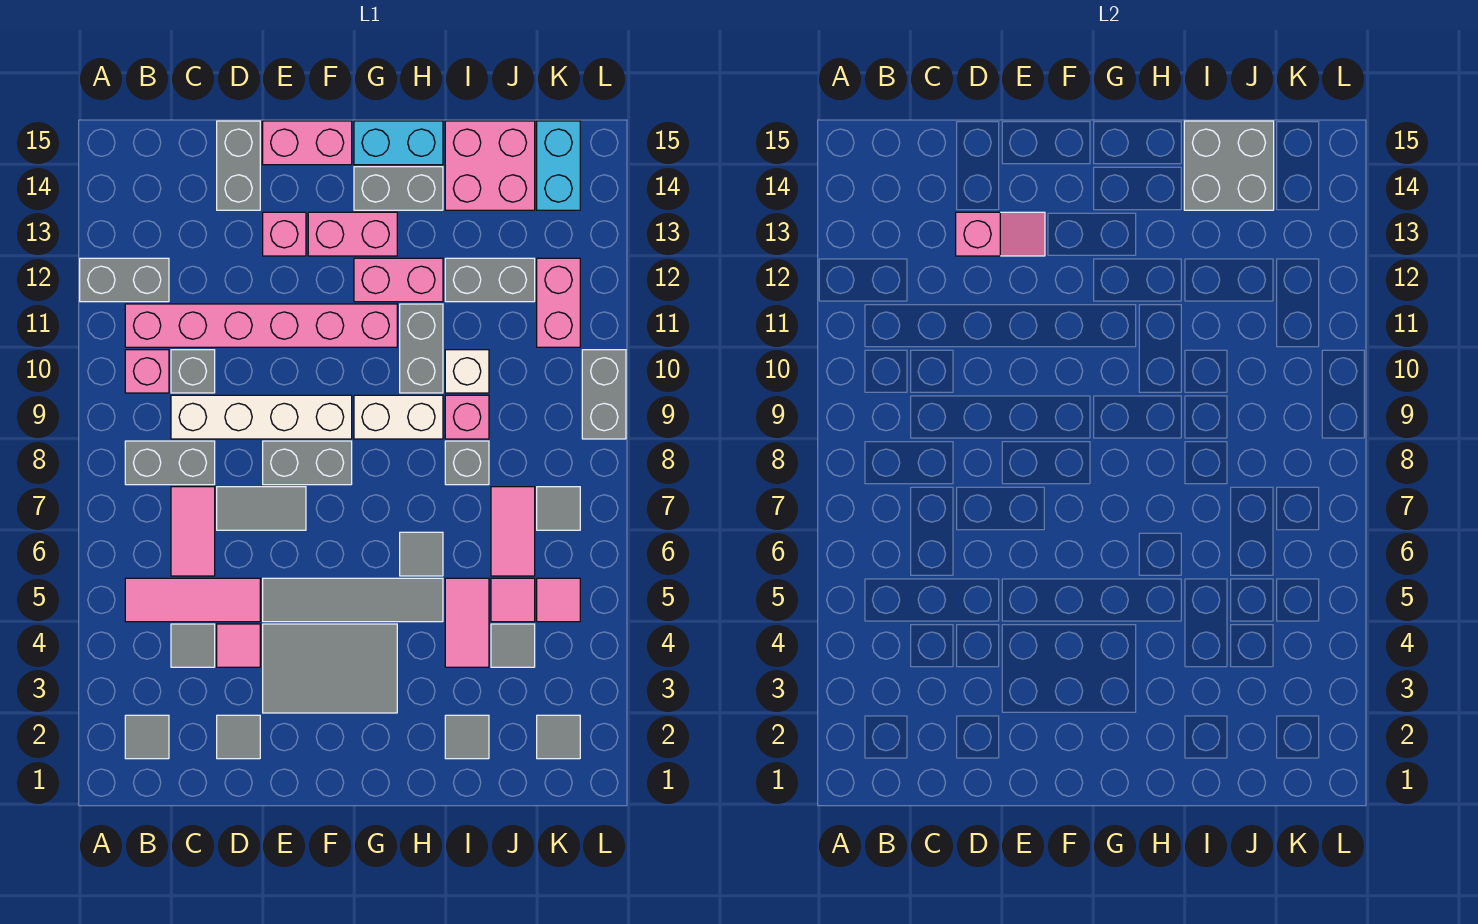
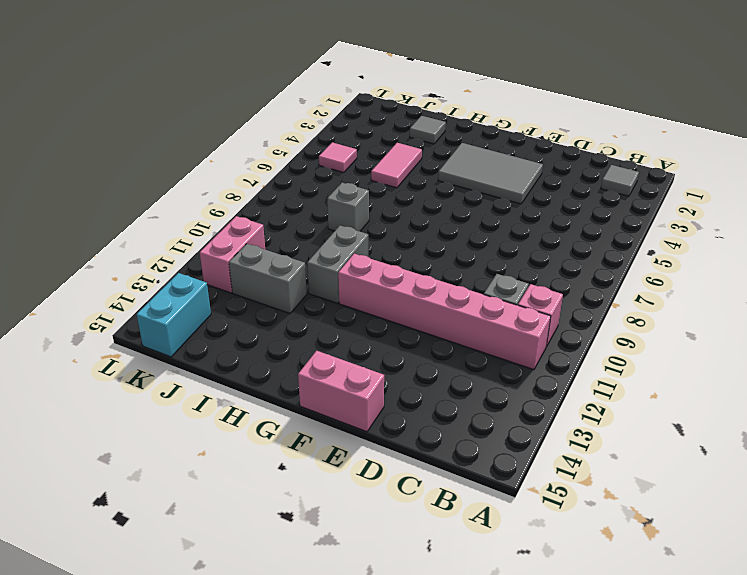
none -> grey 1x2 brick [80,258,169,302]
none -> pink 1x3 tile [125,578,260,622]
none -> grey 1x2 brick [125,441,215,485]
none -> grey 1x1 tile [171,624,215,667]

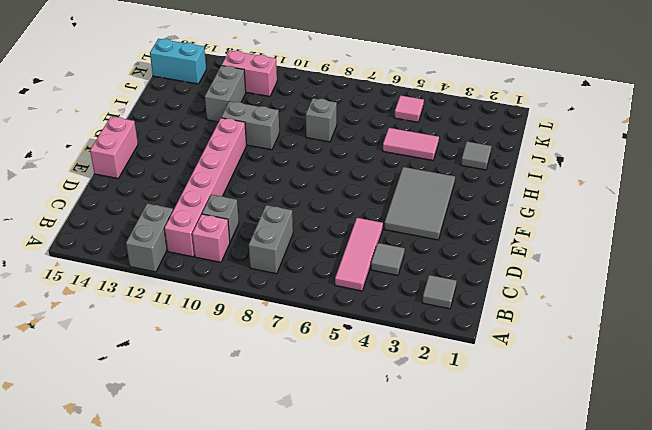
none -> pink 1x2 tile [171,487,215,576]
none -> white 1x4 brick [171,395,352,439]
none -> grey 1x1 tile [217,715,260,759]
none -> pink 1x1 tile [217,624,260,667]

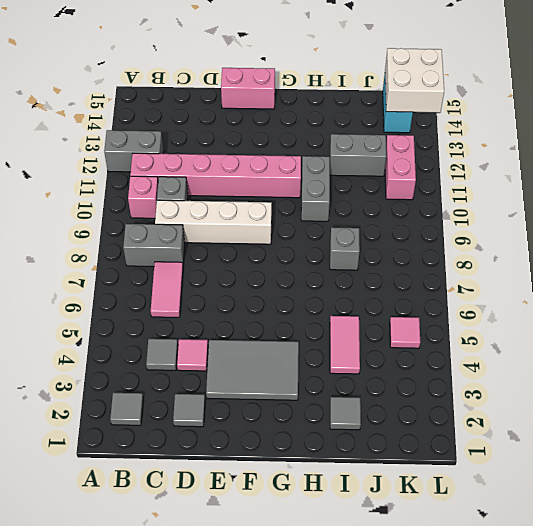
white 2x2 brick [385,48,444,113] -> none
none -> pink 1x3 tile [125,578,260,622]
none -> grey 1x2 tile [217,487,306,530]
none -> grey 1x2 brick [217,121,260,210]
none -> grey 1x4 tile [263,578,443,622]

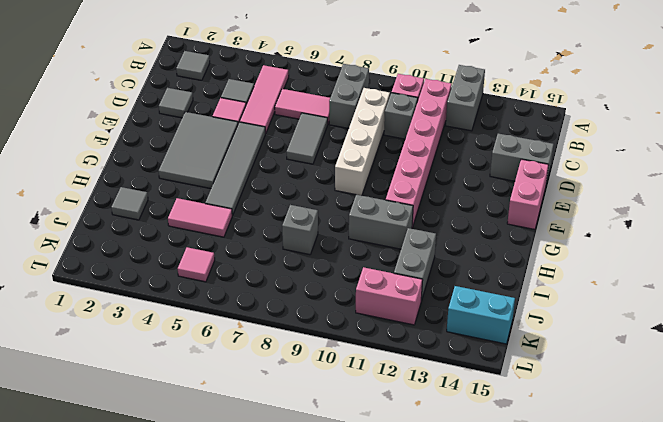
none -> grey 1x2 brick [263,441,352,485]
none -> pink 1x1 brick [263,212,306,256]
none -> pink 1x2 brick [308,212,397,256]
none -> white 1x2 brick [354,395,443,439]

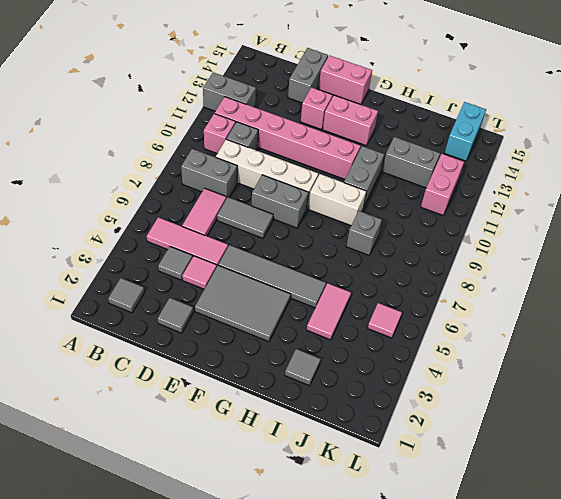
none -> pink 1x2 brick [354,258,443,302]
none -> grey 1x2 brick [354,167,443,210]
none -> cyan 1x2 brick [354,121,443,165]
none -> grey 1x1 tile [400,532,443,576]

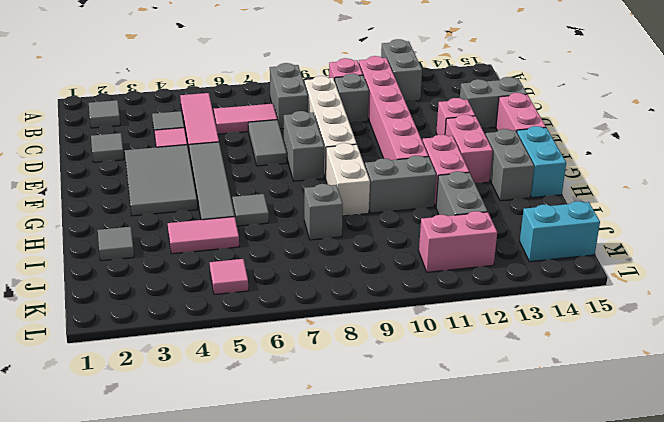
none -> pink 1x1 brick [445,395,489,439]
none -> white 1x1 brick [445,350,489,393]
none -> pink 2x2 brick [445,121,535,210]
none -> grey 1x1 tile [491,624,535,667]

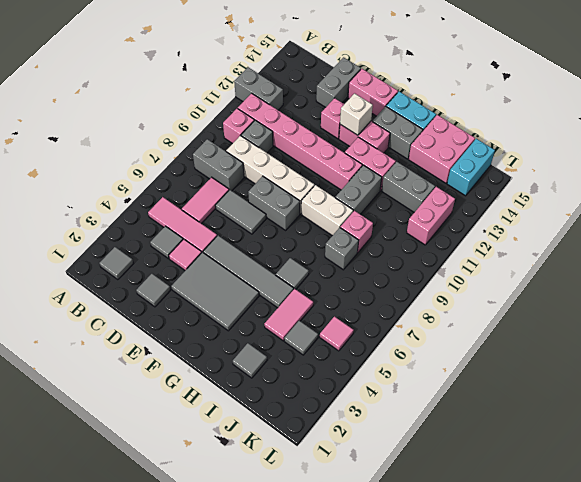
white 1x1 brick [340,93,373,135] -> white 1x1 brick moved to [445,350,489,393]
none -> pink 1x1 tile [491,578,535,622]
none -> pink 1x2 tile [491,487,535,576]
none -> grey 1x1 tile [537,715,580,759]
none -> grey 1x1 tile [537,487,580,530]

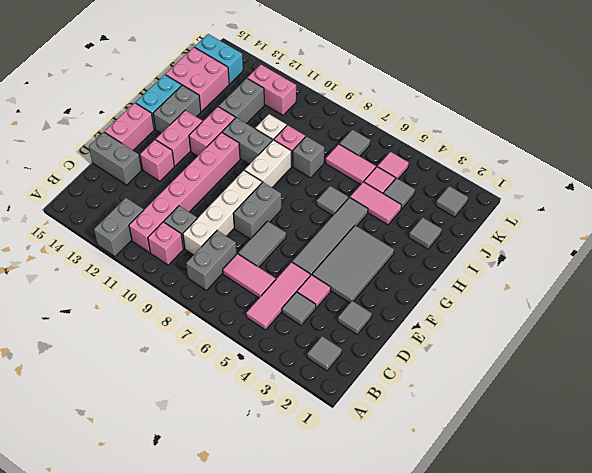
none -> grey 1x2 brick [582,350,626,439]
none -> pink 1x2 slope [956,212,1045,256]
none -> grey 2x2 brick [1184,121,1274,210]

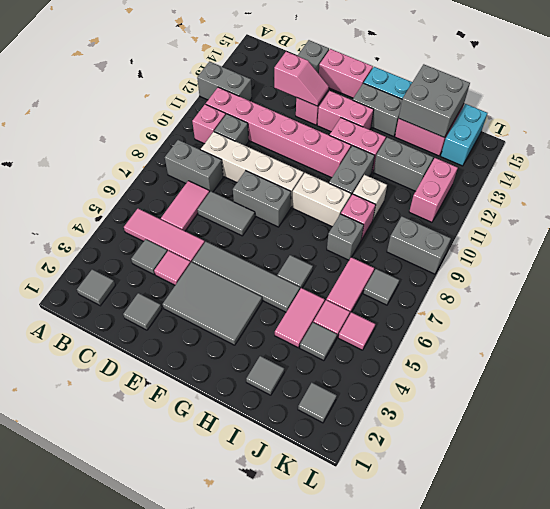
grey 1x2 brick [387,216,451,274] -> grey 1x2 brick turned to [582,350,626,439]

